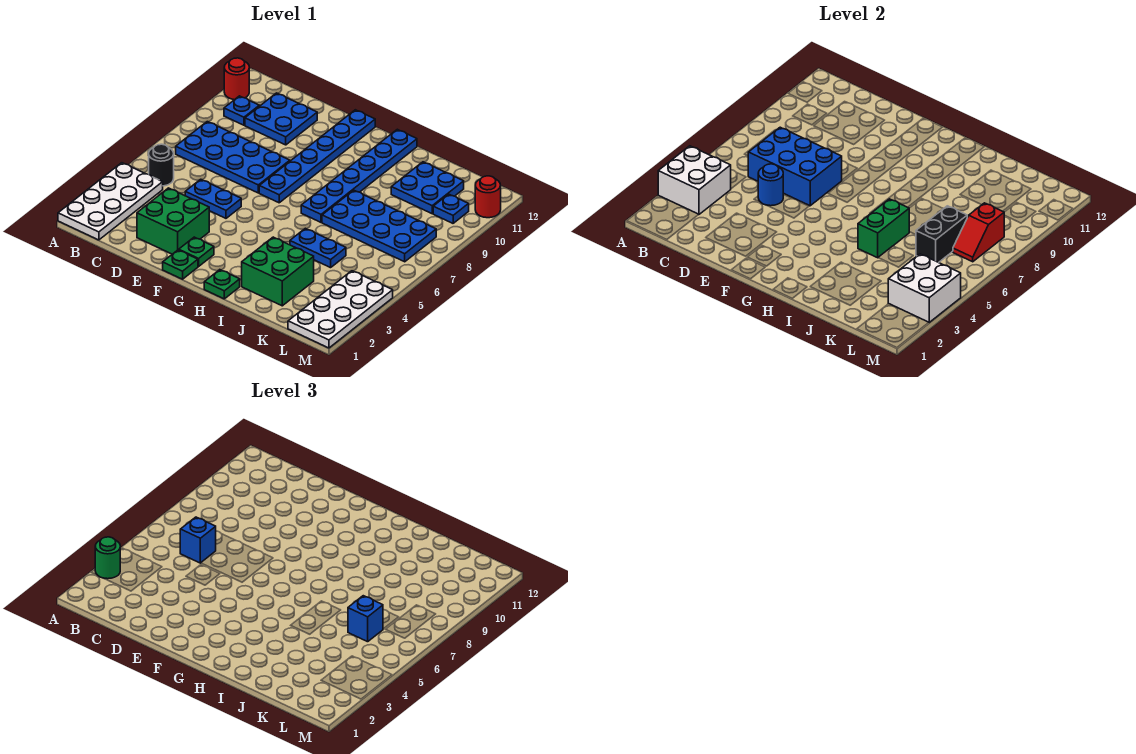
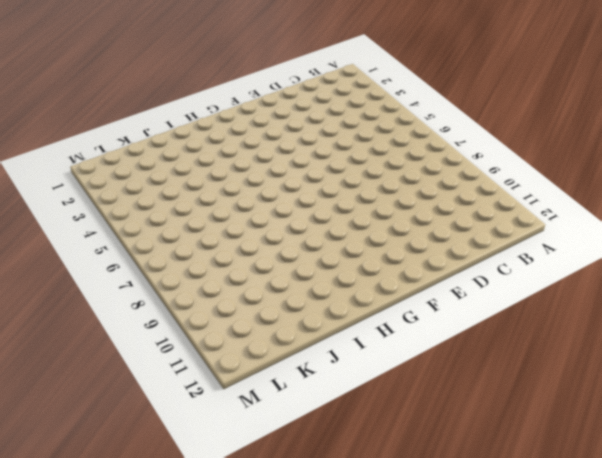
none -> white 2x4 plate [58,163,163,240]
none -> red 1x1 round brick [224,58,249,100]
none -> black 1x1 round brick [149,144,174,186]
none -> blue 2x4 plate [176,122,290,193]

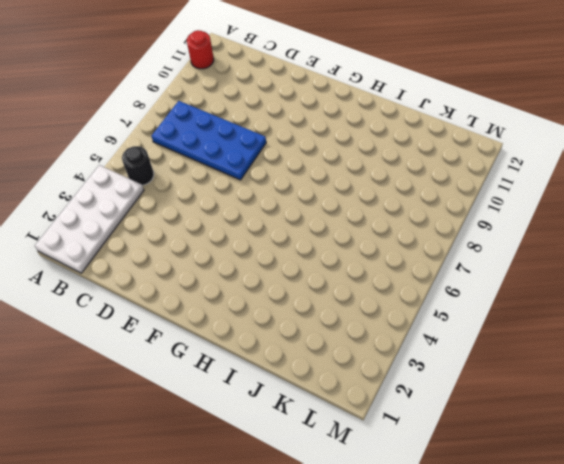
none -> blue 1x1 plate [224,96,259,125]
none -> blue 2x2 plate [245,93,317,145]
none -> green 2x2 brick [137,188,209,254]
none -> blue 1x2 plate [185,179,241,218]

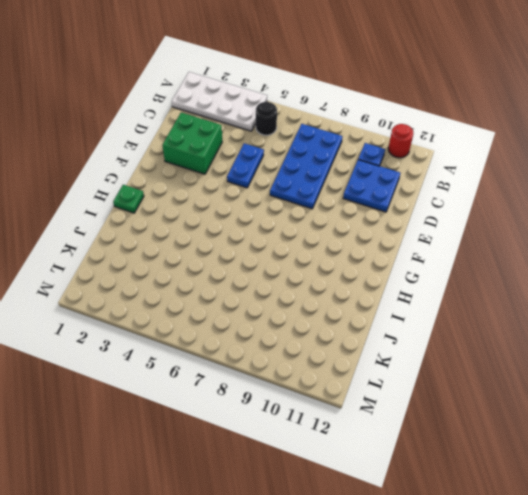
none -> green 1x1 plate [163,250,198,279]
none -> green 1x1 plate [179,237,214,266]
none -> blue 1x6 plate [259,110,375,203]
none -> blue 1x6 plate [301,129,417,222]

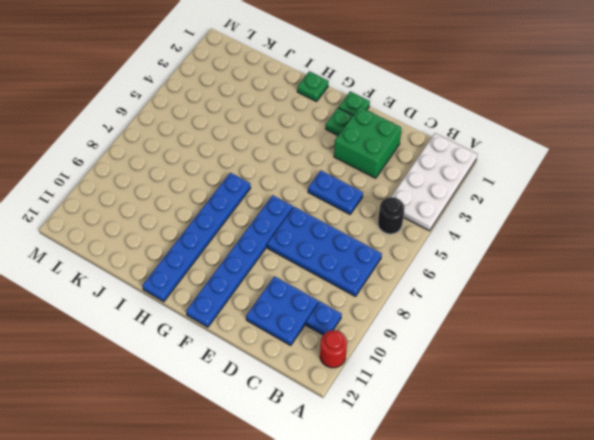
none -> green 2x2 brick [242,237,314,306]
none -> blue 1x2 plate [290,228,346,268]
none -> blue 2x4 plate [322,190,436,262]
none -> blue 2x2 plate [391,162,464,214]

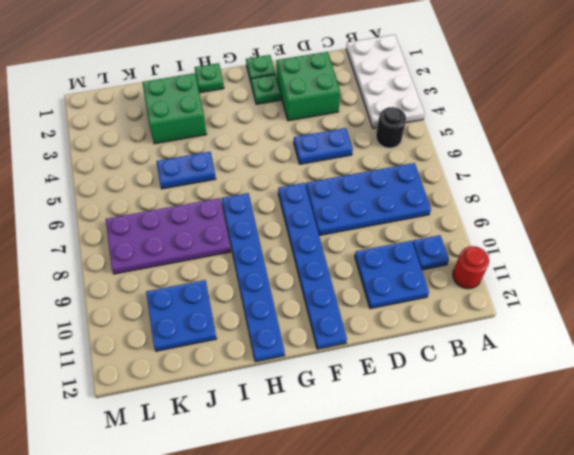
purple 2x4 plate [106,198,231,274] -> blue 2x4 plate [322,190,436,262]
none -> white 2x4 plate [288,271,393,348]
none -> blue 1x1 plate [433,194,469,223]
none -> red 1x1 round brick [475,176,501,218]
none -> white 2x2 brick [658,146,731,214]

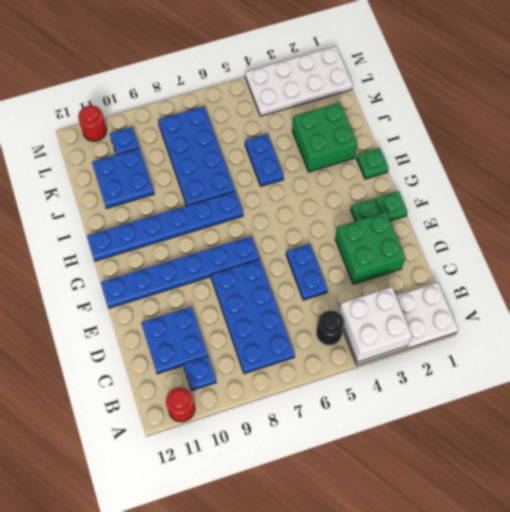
none -> blue 2x3 brick [748,127,842,206]
none -> blue 1x1 round brick [758,164,783,206]
none -> green 1x2 brick [858,199,909,258]
none -> black 1x2 brick [916,206,967,263]

